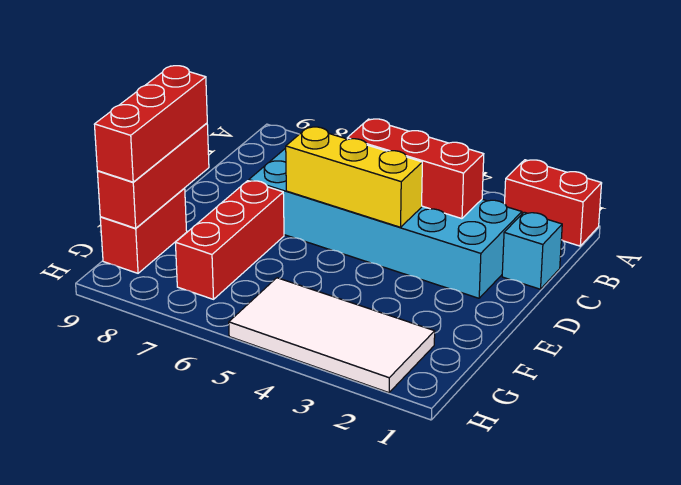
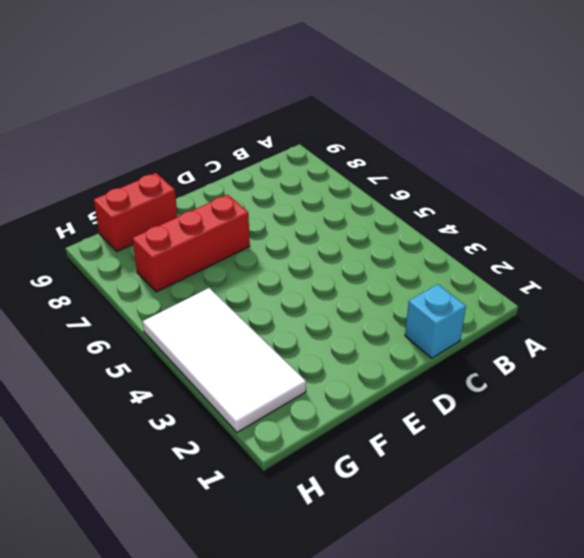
none -> red 1x2 brick [505,160,602,246]
none -> cyan 2x6 brick [249,148,522,298]

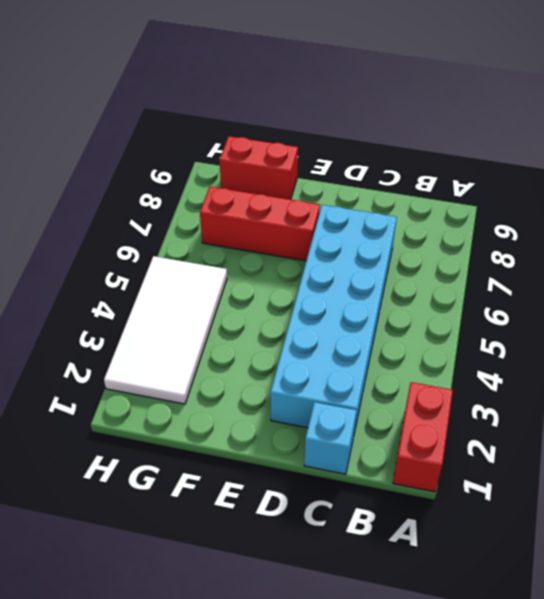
none -> red 1x3 brick [347,119,484,219]
none -> yellow 1x3 brick [286,127,422,227]

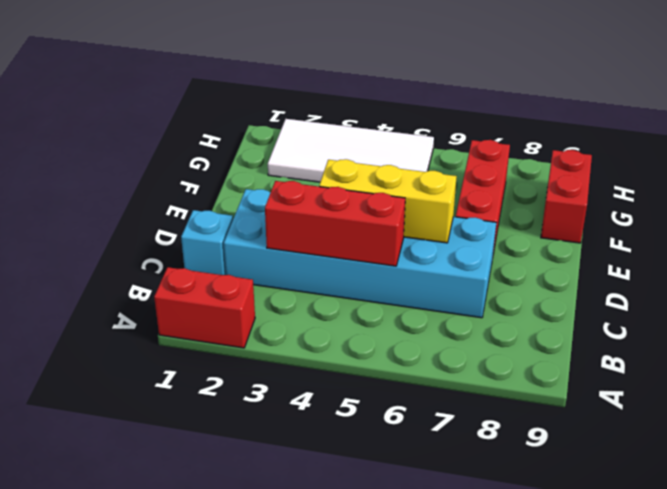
none -> red 1x3 brick [97,123,209,228]
none -> red 1x3 brick [94,66,207,182]

